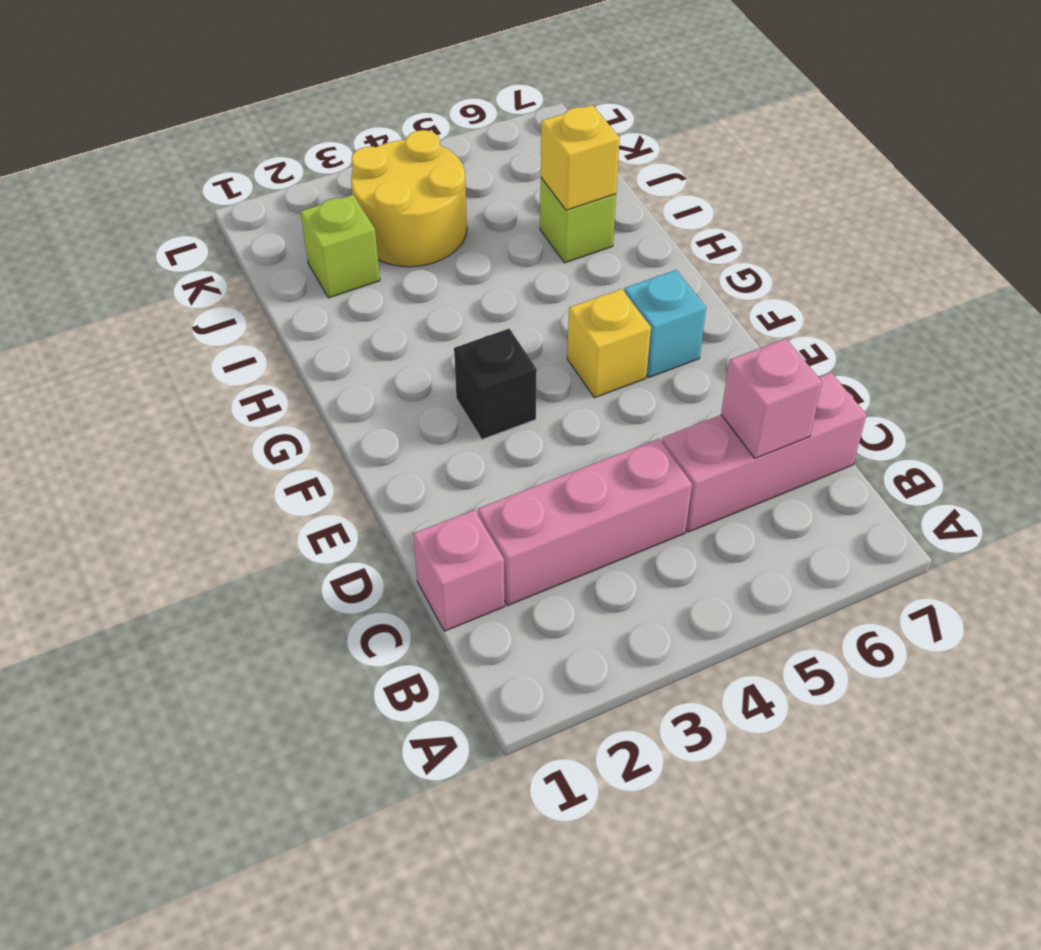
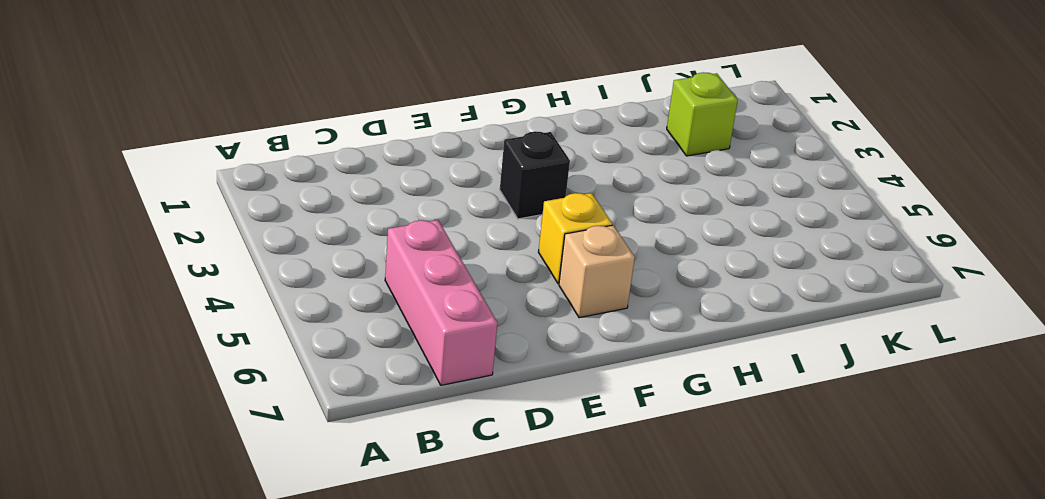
tan 1x1 brick [559,225,635,318] -> cyan 1x1 brick [624,270,706,377]
none -> pink 1x1 brick [413,510,505,631]
none -> pink 1x3 brick [478,439,692,605]

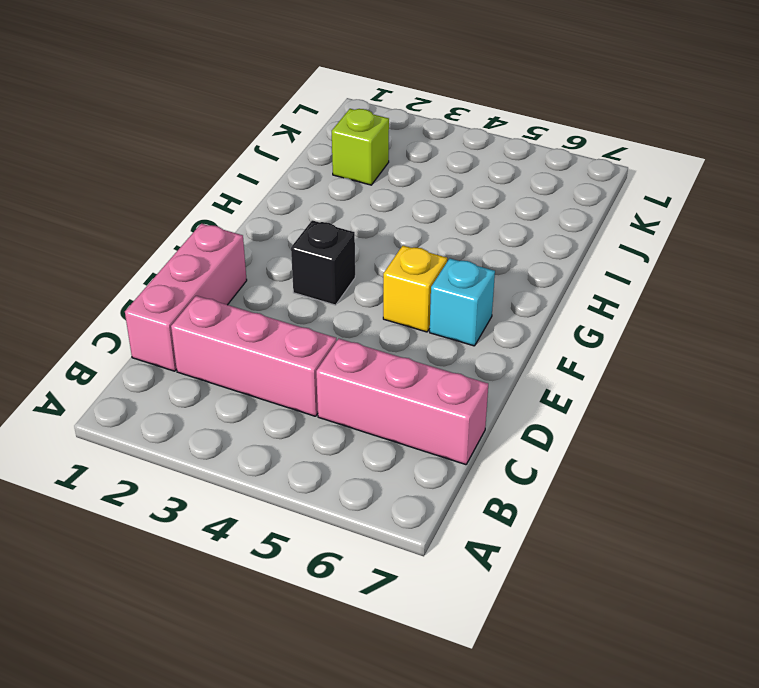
pink 1x3 brick [125,224,247,371] -> pink 1x1 brick [413,510,505,631]
none -> lime 1x1 brick [540,178,616,263]
none -> yellow 2x2 round brick [351,130,467,267]

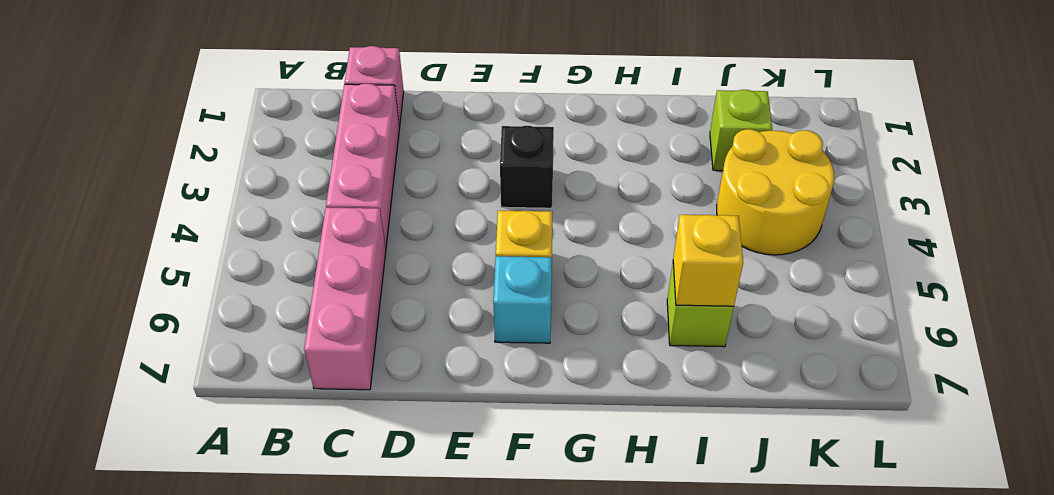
none -> pink 1x1 brick [721,339,822,458]

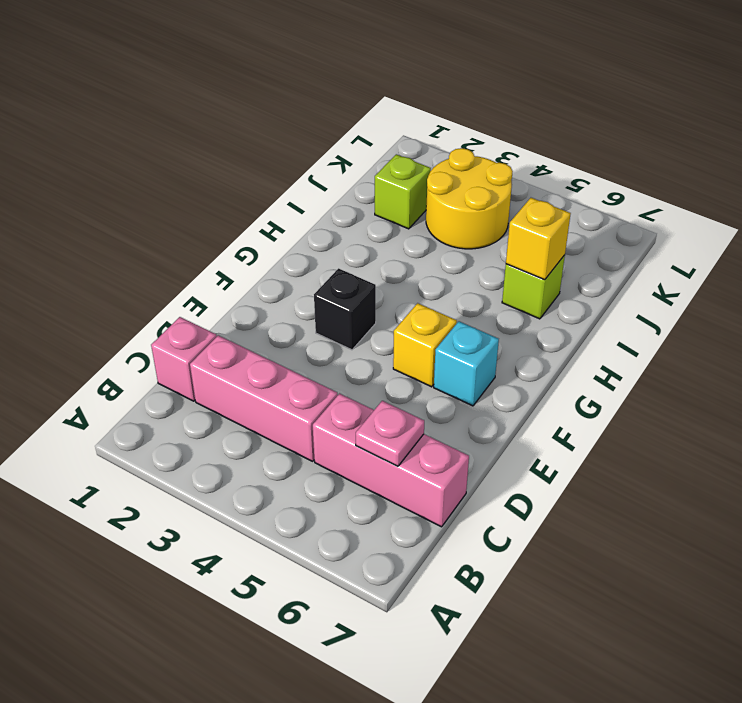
pink 1x1 plate [356,401,424,466] -> pink 1x1 brick [721,339,822,458]

